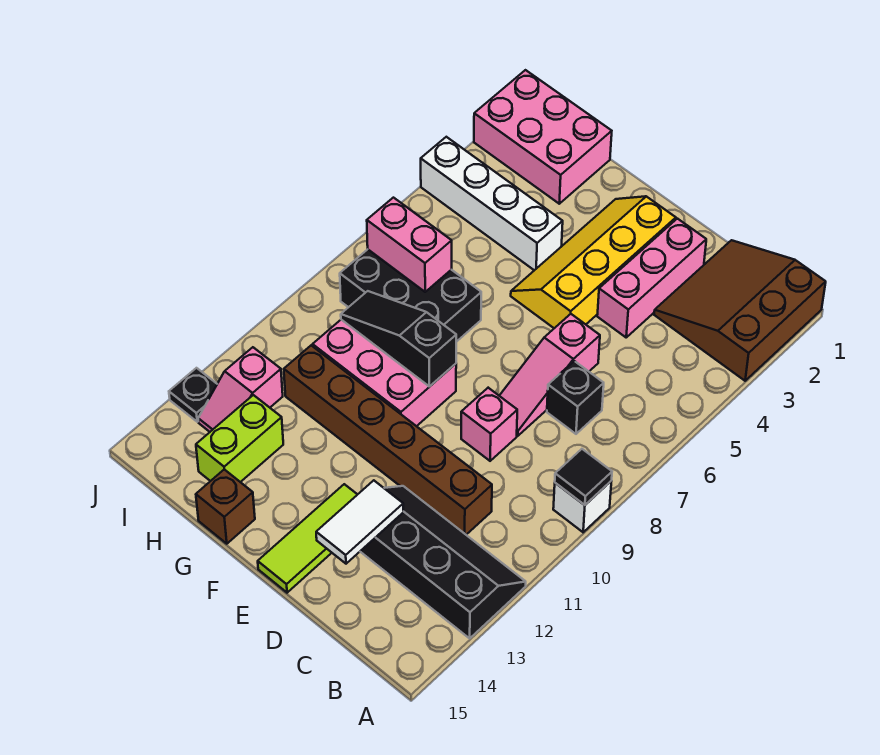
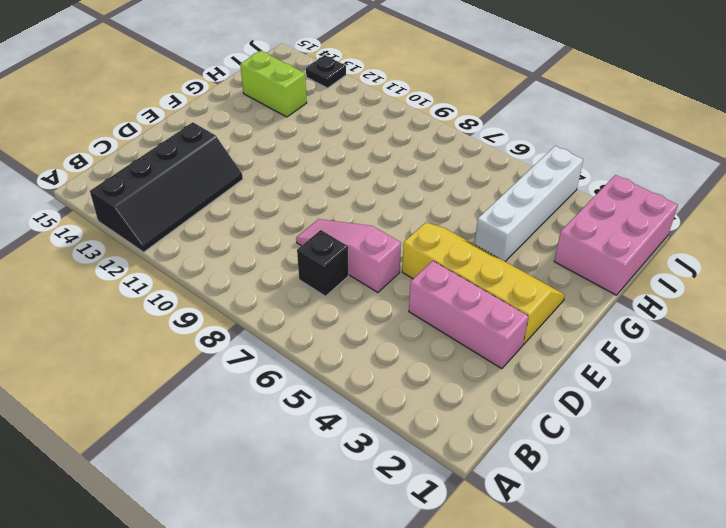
none -> brown 3x3 slope [654,240,826,381]
none -> white 1x1 brick [553,481,611,532]
none -> brown 1x6 brick [284,345,492,535]

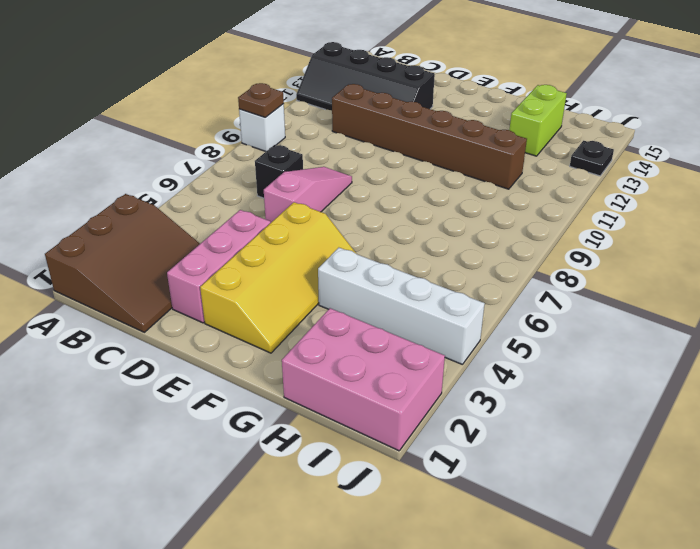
brown 1x1 plate [238,83,284,117] -> black 1x1 tile [555,449,612,505]
none -> pink 1x1 brick [461,388,517,461]
none -> lime 1x3 tile [258,484,358,593]
none -> pink 2x3 brick [313,320,456,426]

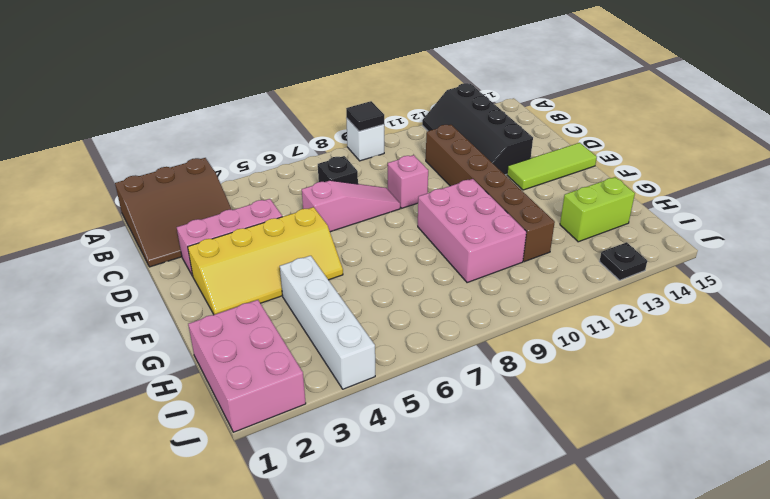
none -> black 2x3 brick [340,249,481,342]
none -> brown 1x1 brick [196,469,255,544]
none -> pink 1x2 slope [198,347,283,432]

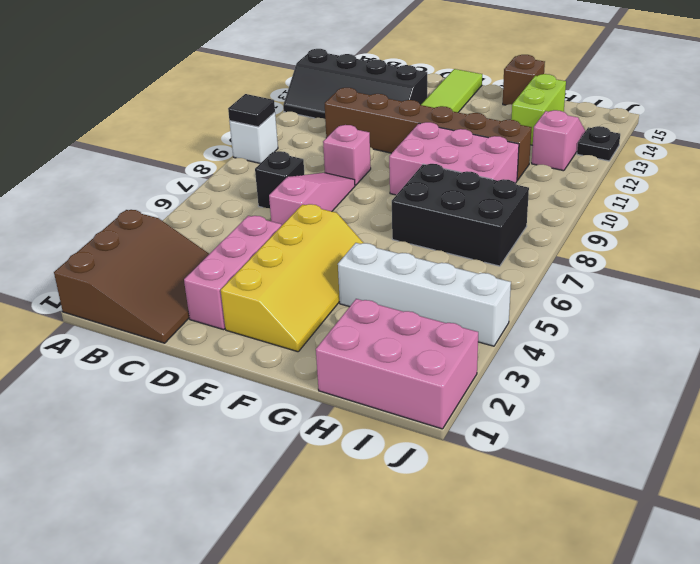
none -> white 1x2 tile [316,480,403,564]
none -> black 1x3 slope [341,291,456,387]
none -> pink 1x2 brick [367,198,452,292]

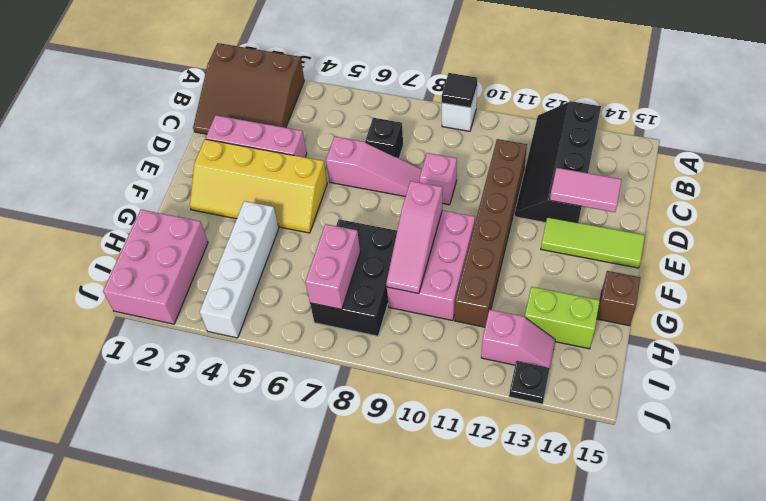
pink 1x2 tile [550,168,622,212] -> white 1x2 tile [316,480,403,564]
pink 1x3 slope [386,181,442,294] -> black 1x3 slope [341,291,456,387]

